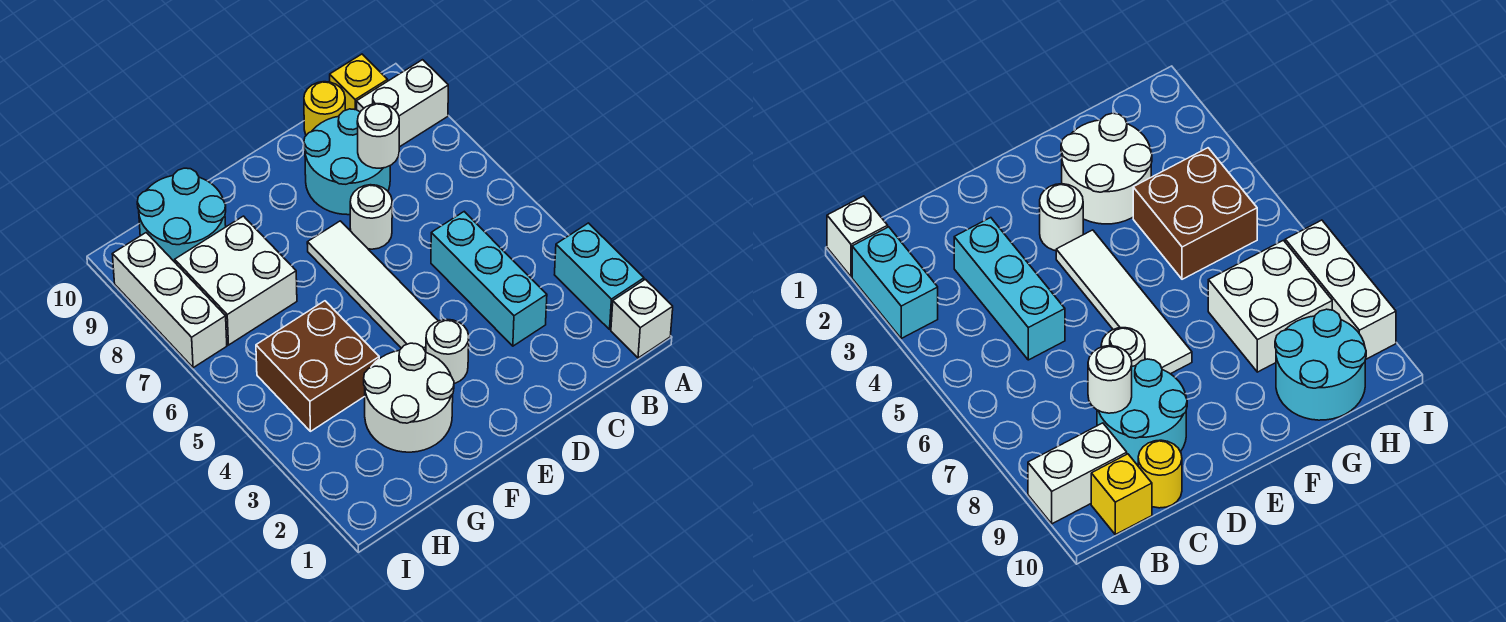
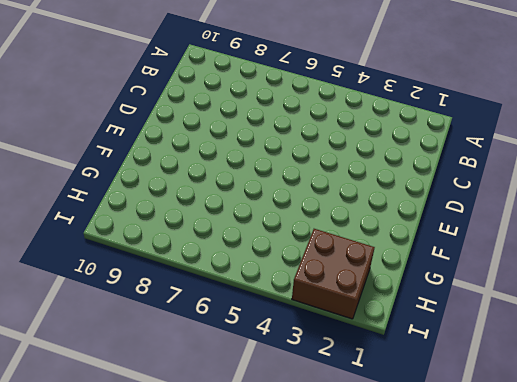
brown 2x2 brick [292,229,375,319] -> brown 2x2 brick moved to [256,301,379,431]
none -> white 1x1 brick [611,279,673,358]
none -> cyan 1x2 brick [555,223,644,329]
none -> white 1x2 brick [356,60,448,147]

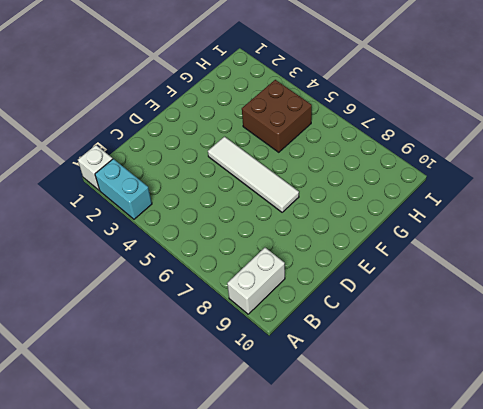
none -> yellow 1x1 brick [330,54,388,110]
none -> cyan 1x3 brick [431,212,547,346]
none -> cyan 2x2 round brick [304,109,390,215]

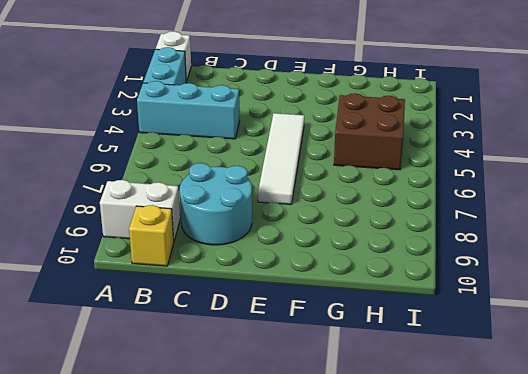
cyan 1x3 brick [137,81,240,139] -> cyan 1x3 brick turned to [431,212,547,346]
none -> yellow 1x1 round brick [304,82,345,135]
none -> white 1x1 round brick [350,185,392,249]
none -> white 1x1 round brick [426,319,469,384]

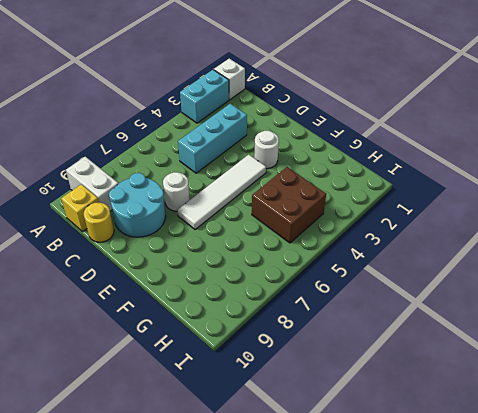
none -> white 2x2 round brick [364,343,454,452]
none -> white 2x2 brick [175,216,297,345]
none -> cyan 2x2 round brick [137,168,226,262]

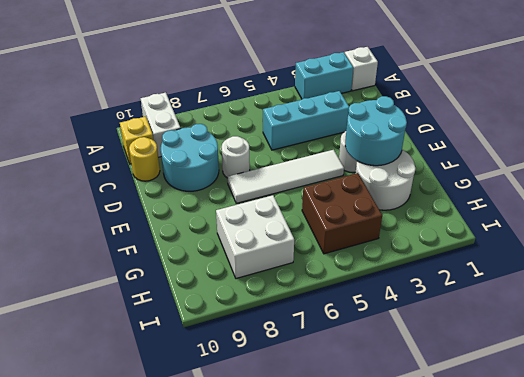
cyan 2x2 round brick [345,96,407,166] -> cyan 2x2 round brick moved to [137,168,226,262]
none -> white 1x3 brick [112,233,227,368]
none -> white 1x1 round brick [357,104,399,168]

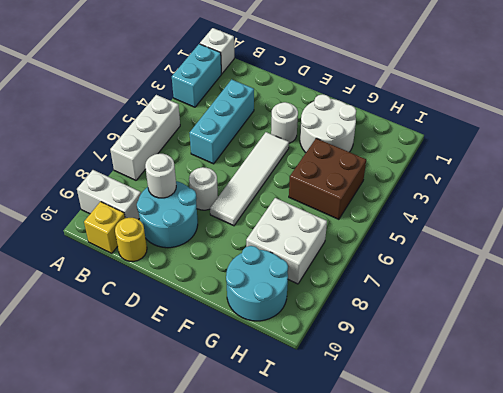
white 1x3 brick [110,95,180,180] -> white 1x3 brick moved to [112,233,227,368]

